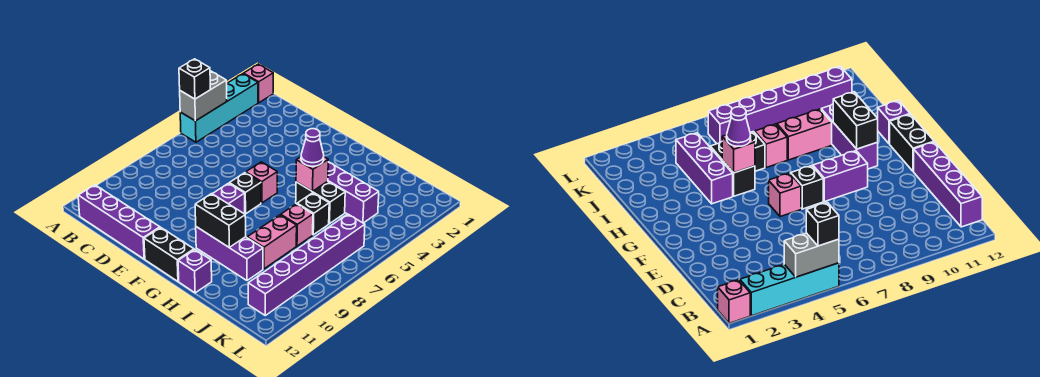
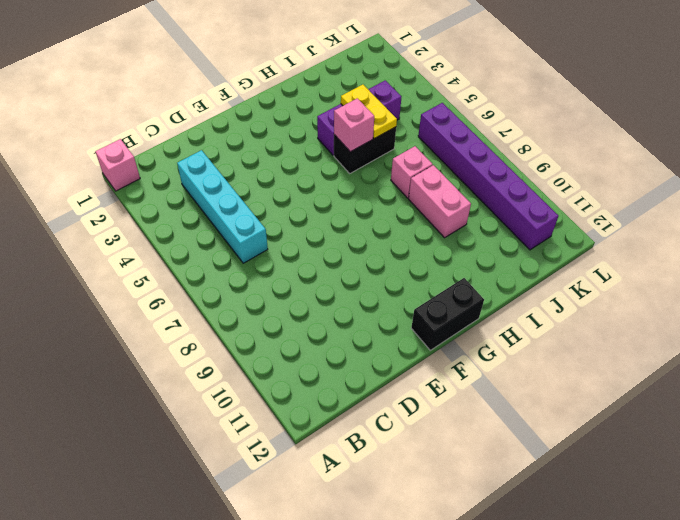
cyan 1x4 brick [177,150,268,263] -> cyan 1x4 brick moved to [180,74,258,142]
yellow 1x2 plate [341,85,397,138] -> none
none -> purple 1x4 brick [78,185,160,259]
none -> pink 1x1 brick [246,162,277,203]
none -> black 1x1 brick [229,173,261,214]

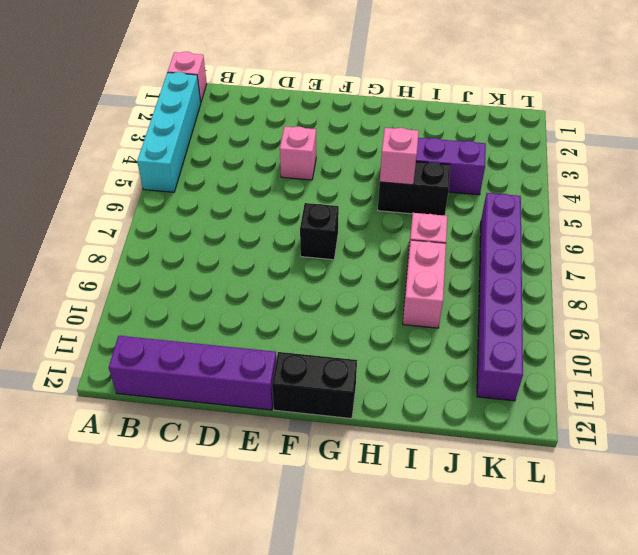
pink 1x1 brick [280,126,316,180] -> pink 1x1 brick moved to [246,162,277,203]
none -> purple 1x2 brick [213,183,245,214]
none -> purple 1x3 brick [196,227,263,280]
none -> purple 1x1 brick [178,250,212,293]

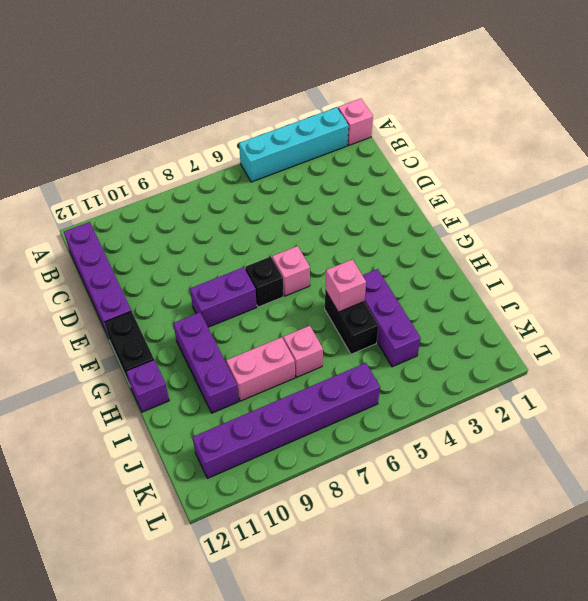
none -> black 1x1 brick [297,193,329,235]
none -> grey 1x2 brick [180,71,227,121]
none -> black 1x2 brick [195,194,246,247]

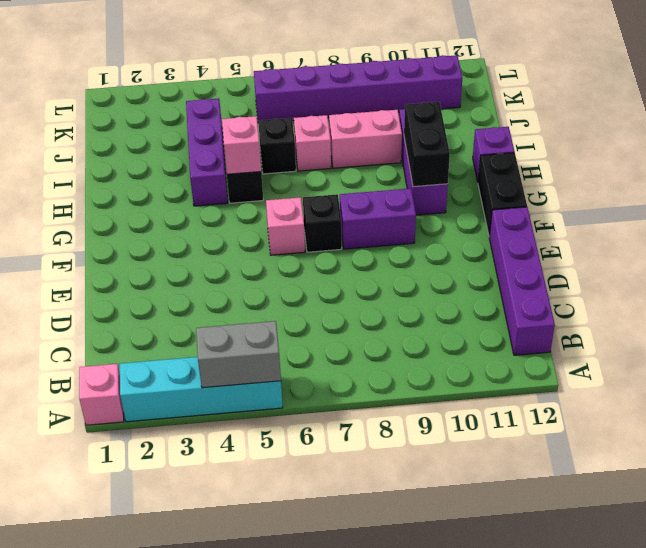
none -> black 1x1 brick [179,59,210,99]
none -> purple 1x1 cone [301,129,324,166]

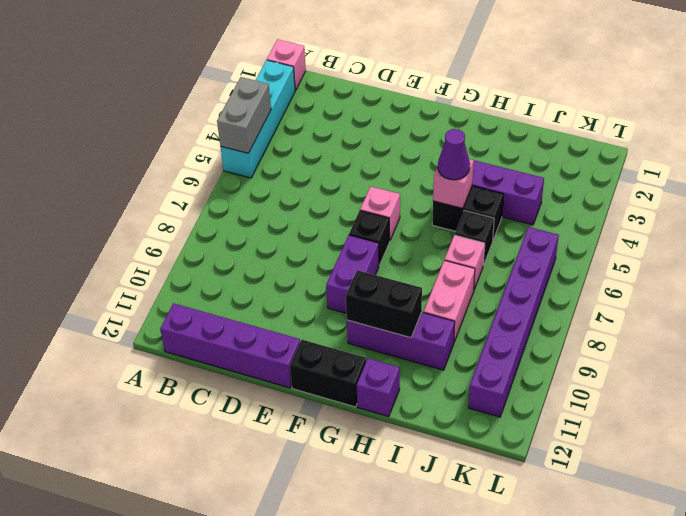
none -> black 1x1 brick [179,59,210,99]

